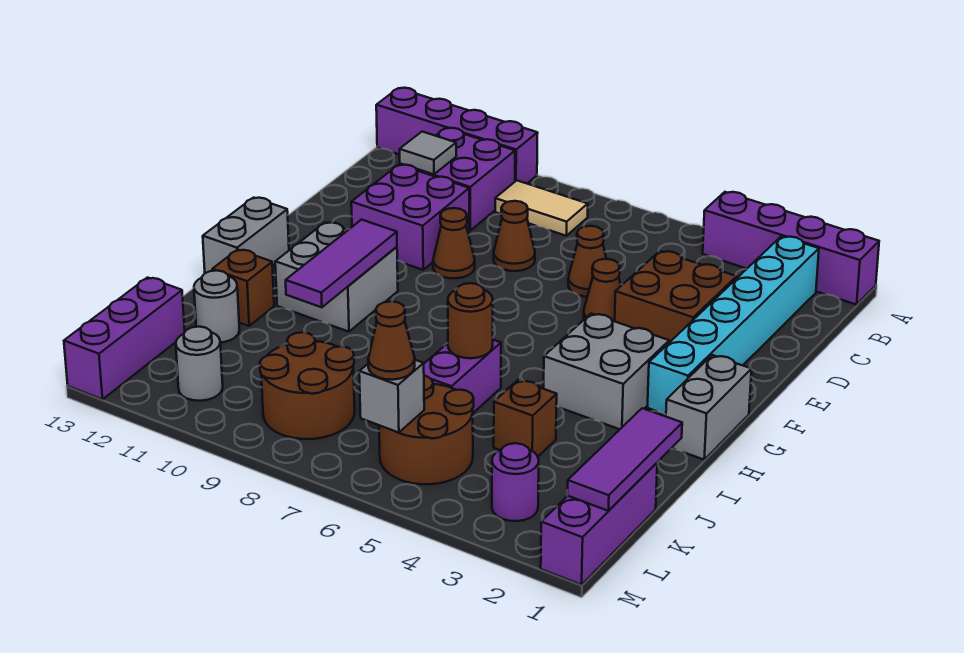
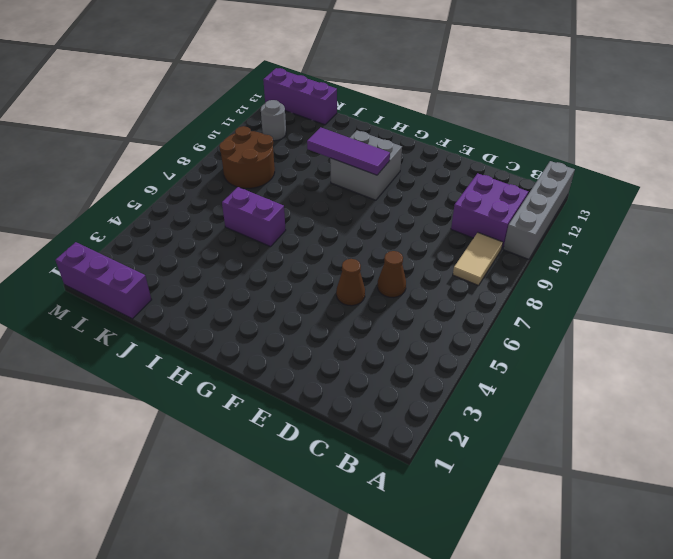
grey 1x4 brick [503,161,575,259] -> purple 1x4 brick [376,88,538,183]
none -> purple 1x4 brick [703,192,879,305]
none -> cyan 1x6 brick [647,236,819,414]
none -> brown 2x2 brick [615,251,737,343]
none -> brown 1x1 cone [494,201,535,271]

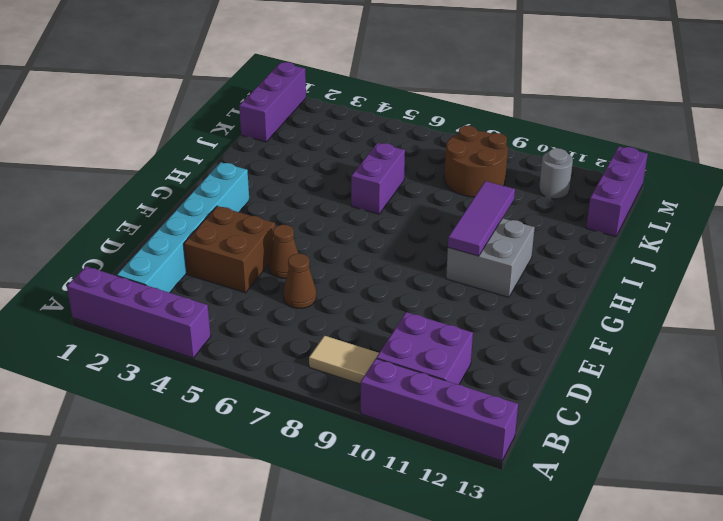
none -> brown 1x1 cone [494,201,535,271]
none -> purple 2x2 brick [351,165,469,270]
none -> brown 1x1 cone [433,208,475,278]
none -> grey 1x2 brick [666,355,751,460]

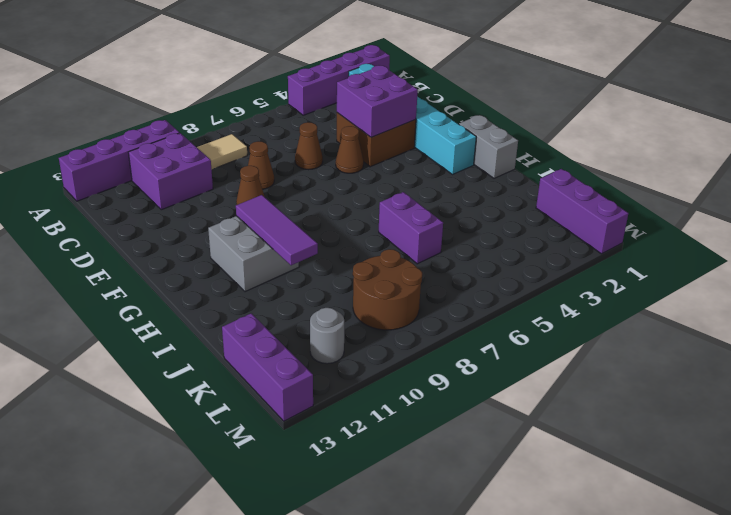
purple 2x2 brick [336,65,418,137] -> purple 2x2 brick moved to [351,165,469,270]
none -> grey 2x2 brick [544,314,669,429]
none -> grey 1x2 brick [203,198,289,273]
none -> brown 1x1 brick [212,249,274,326]
none -> brown 1x1 brick [494,380,557,456]

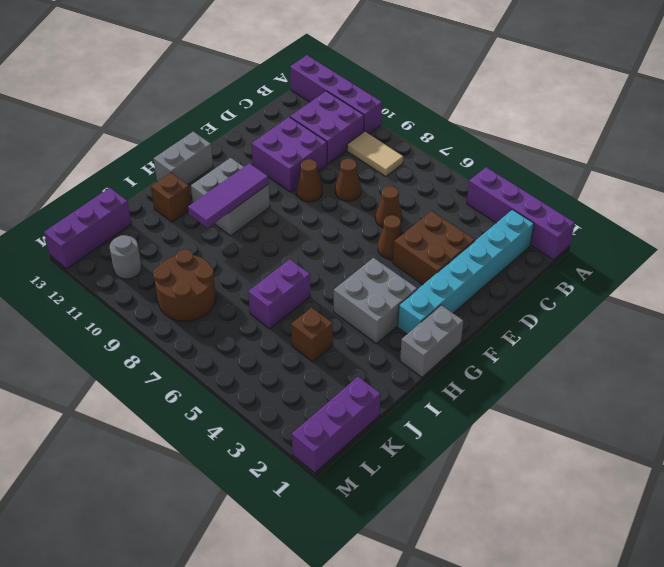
none -> grey 1x1 round brick [194,270,240,343]
none -> brown 2x2 round brick [379,376,474,484]
none -> purple 1x1 round brick [492,443,539,521]
none -> grey 1x1 tile [400,132,456,174]

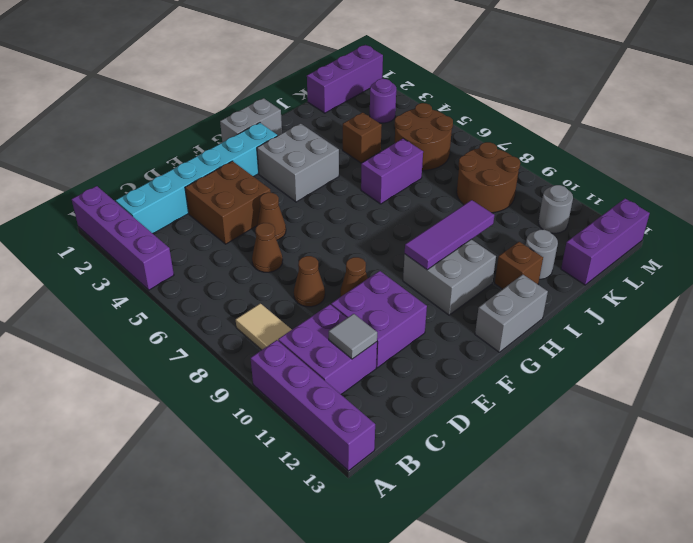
none -> brown 1x1 round brick [448,283,493,358]
none -> purple 1x3 tile [567,408,682,511]
none -> grey 1x1 brick [359,360,424,433]
none -> brown 1x1 cone [368,301,415,380]

